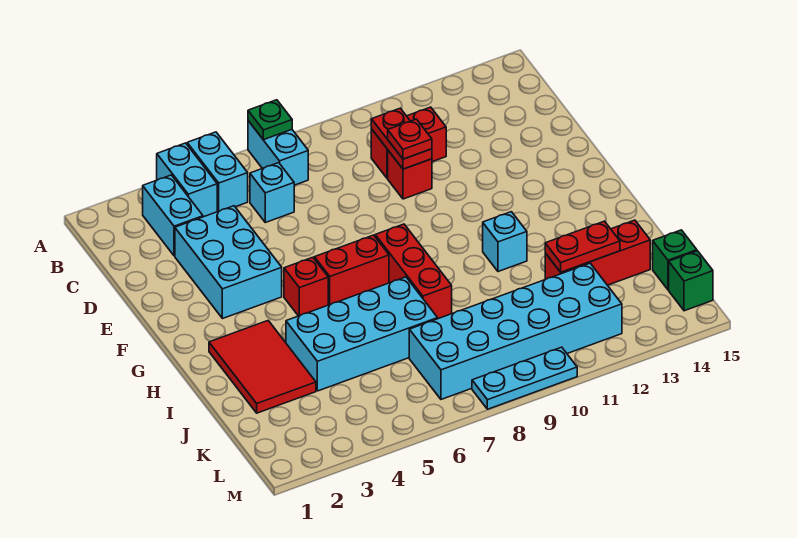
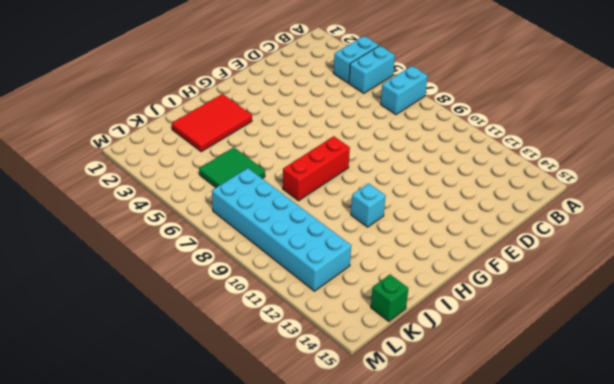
green 2x2 tile [199,147,265,188] -> cyan 2x4 brick [286,277,438,391]
none -> cyan 1x2 brick [143,175,203,256]
none -> cyan 1x1 brick [250,163,294,222]
none -> red 1x2 brick [371,107,446,178]

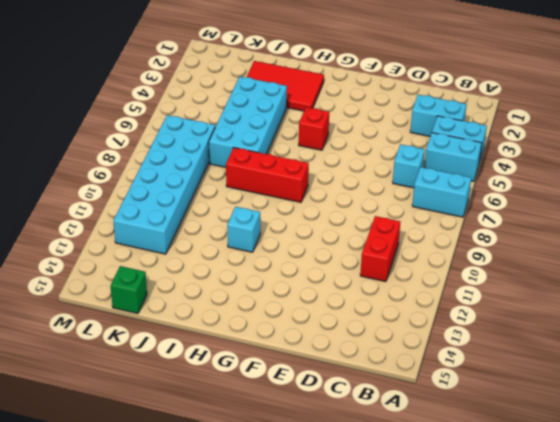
none -> cyan 2x3 brick [175,206,282,319]
none -> red 1x1 brick [388,151,432,199]
none -> red 1x2 brick [314,235,389,305]

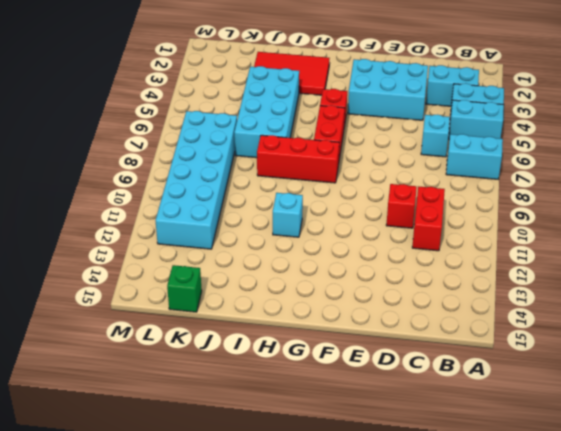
none -> red 1x3 brick [545,220,650,285]
none -> green 1x1 brick [669,251,713,311]
none -> cyan 1x3 plate [472,347,577,409]

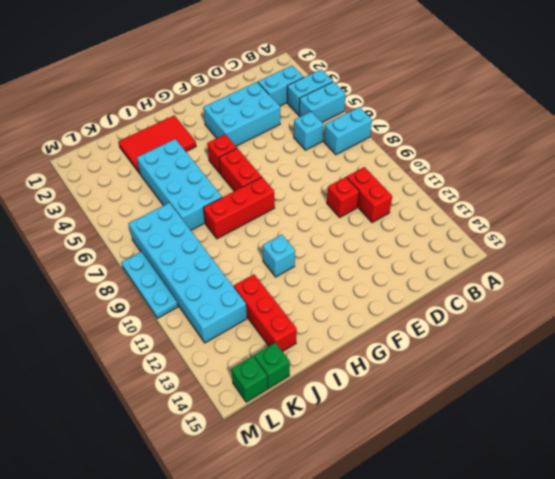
none -> green 1x1 plate [248,100,292,140]
none -> red 1x2 plate [371,108,432,169]
none -> red 1x2 plate [545,221,620,272]

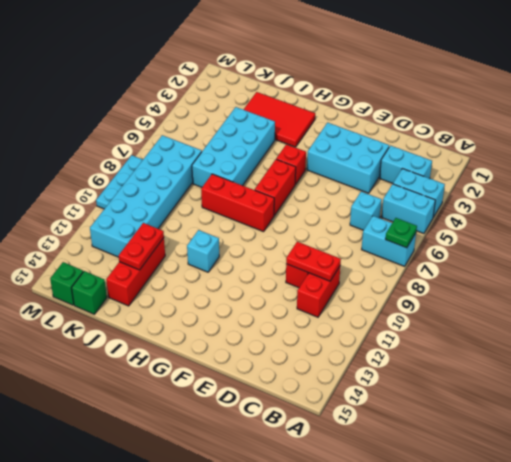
none -> red 1x1 plate [388,119,432,159]

